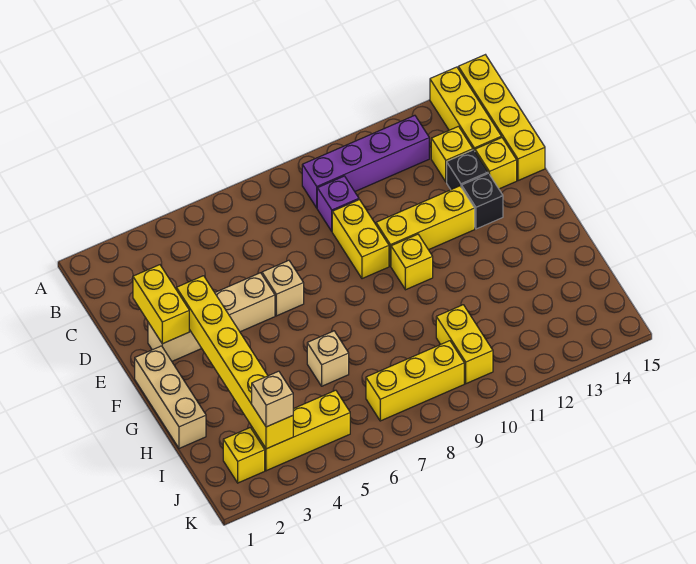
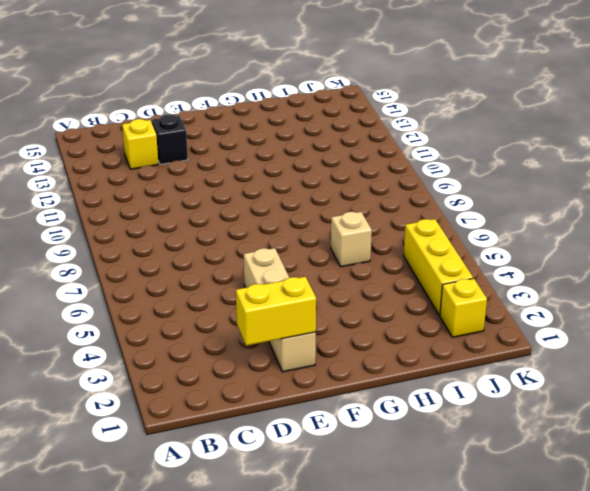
none -> yellow 1x3 brick [430,67,501,151]
none -> yellow 1x4 brick [458,55,545,181]
none -> purple 1x4 brick [302,115,429,208]

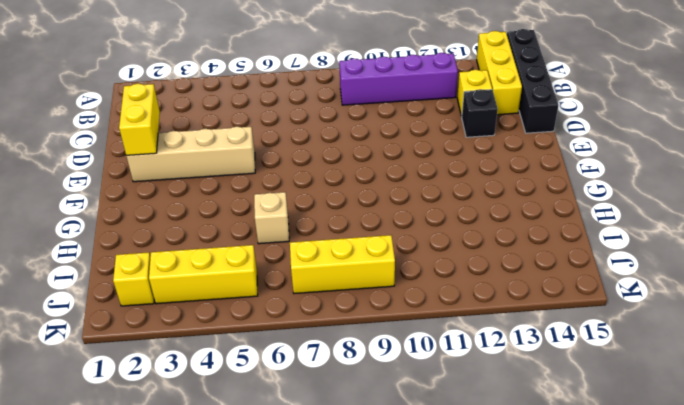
black 1x4 brick [507,29,558,133] -> yellow 1x4 brick [458,55,545,181]
none -> purple 1x1 brick [317,176,359,231]
none -> yellow 1x2 brick [332,200,389,279]
none -> yellow 1x1 brick [475,138,517,189]

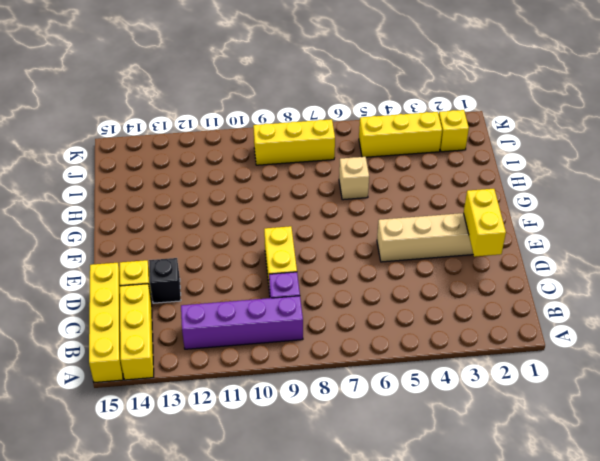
none -> yellow 1x1 brick [431,126,473,182]
none -> tan 1x1 brick [262,260,304,316]
none -> yellow 1x3 brick [376,186,475,266]

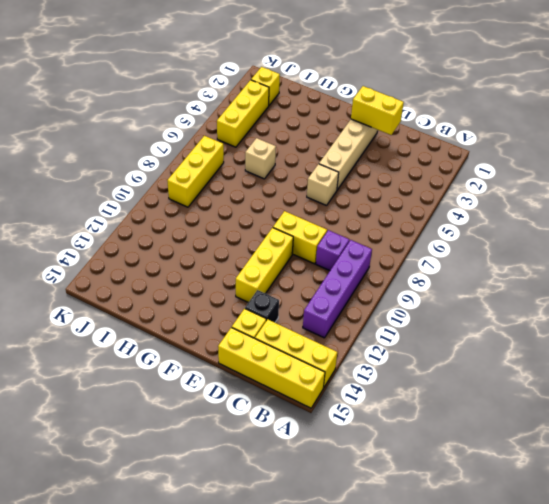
none -> yellow 1x1 brick [431,126,473,182]
none -> black 1x1 brick [462,173,503,229]
none -> tan 1x3 brick [135,346,206,448]

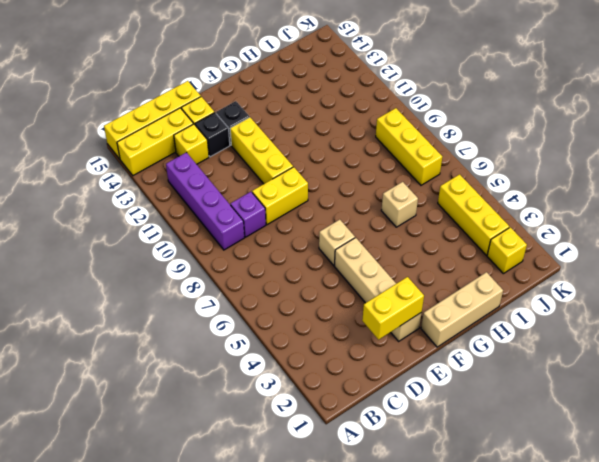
none -> yellow 1x1 brick [391,234,433,290]
none -> yellow 1x2 brick [436,305,493,384]
none -> yellow 1x6 brick [176,276,293,449]

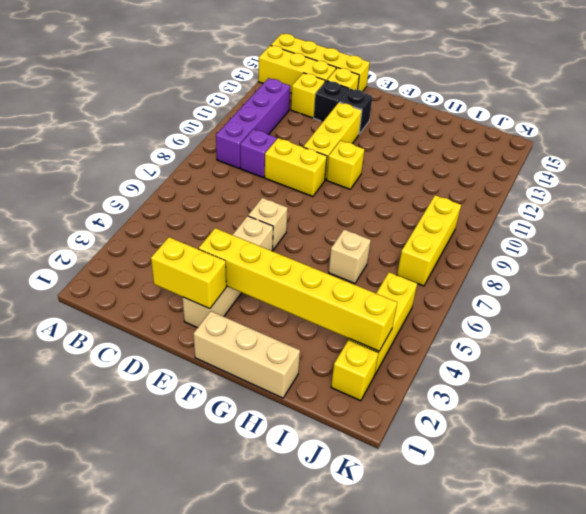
none -> yellow 1x2 brick [436,305,493,384]
none -> tan 1x1 brick [252,371,293,427]

